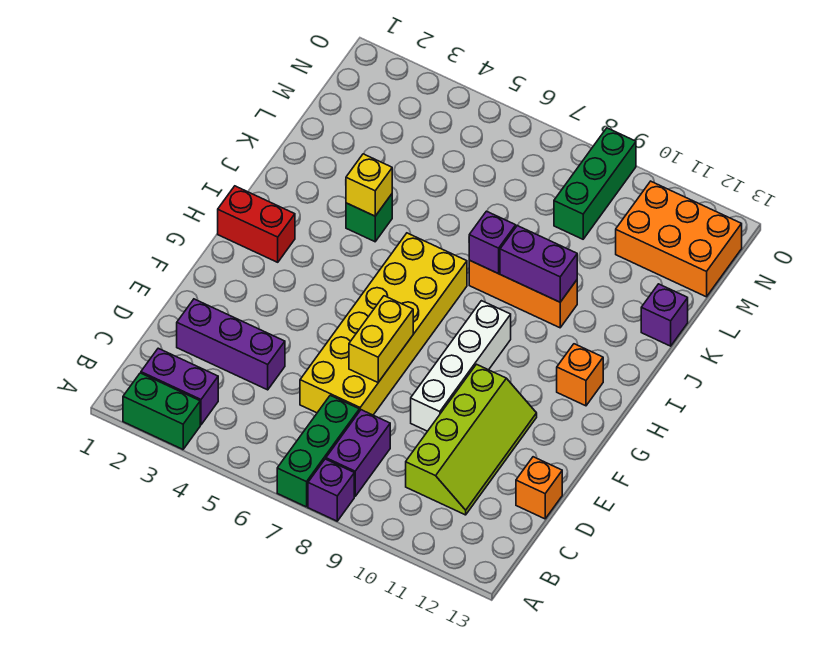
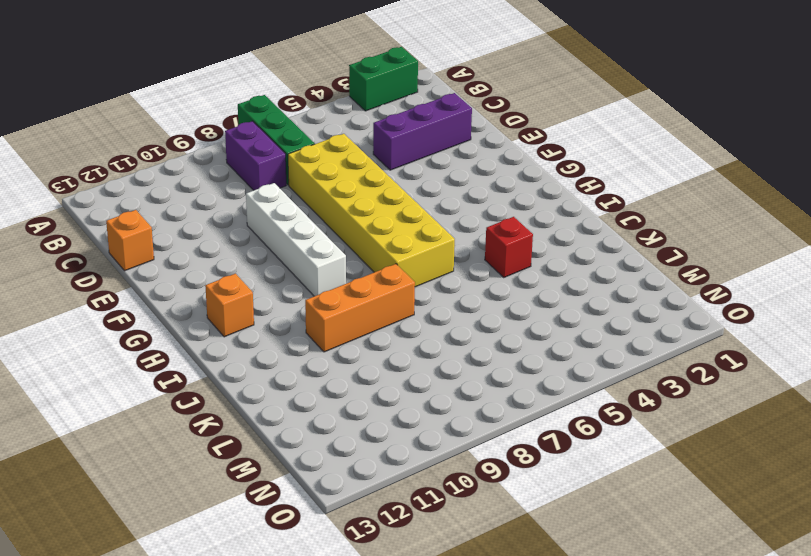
red 1x1 brick [485,217,533,277] -> green 1x1 brick [346,194,392,242]
none -> purple 1x1 brick [308,459,354,521]
none -> purple 1x2 brick [141,348,218,425]
none -> lime 2x4 slope [406,364,537,515]

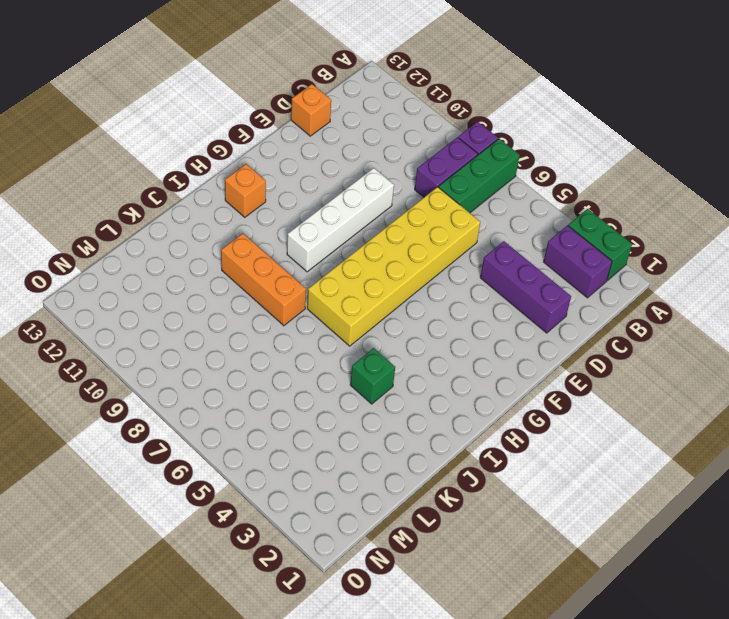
none -> lime 2x4 slope [406,364,537,515]
none -> red 1x2 brick [218,186,295,262]
none -> purple 1x1 brick [641,284,688,346]

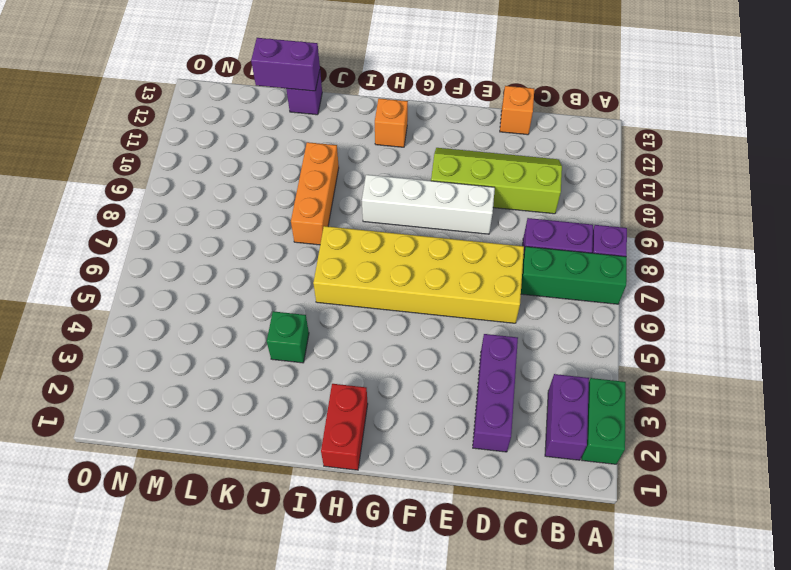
purple 1x2 brick [251,38,320,91] -> purple 1x2 brick turned to [500,226,577,302]
none -> green 1x3 brick [554,128,636,239]
none -> orange 2x3 brick [616,181,742,297]
none -> yellow 1x2 brick [349,296,413,382]

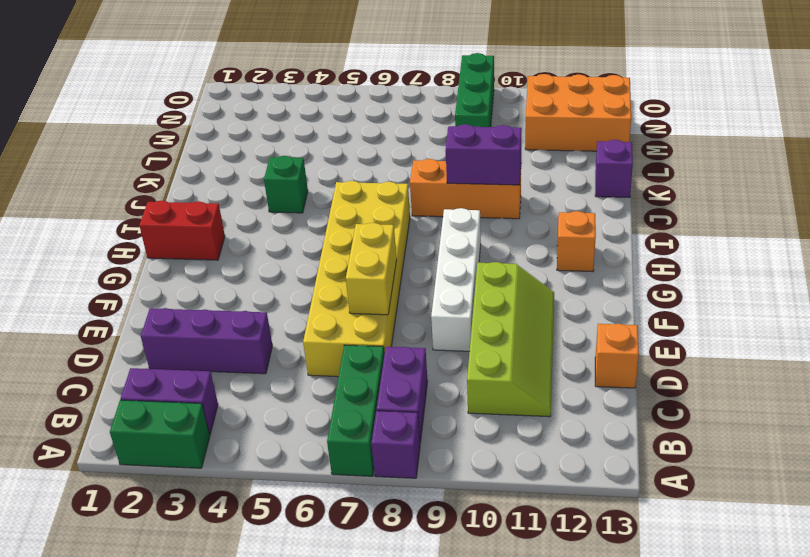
none -> yellow 1x1 brick [346,154,392,216]
none -> purple 1x1 brick [469,211,516,273]

